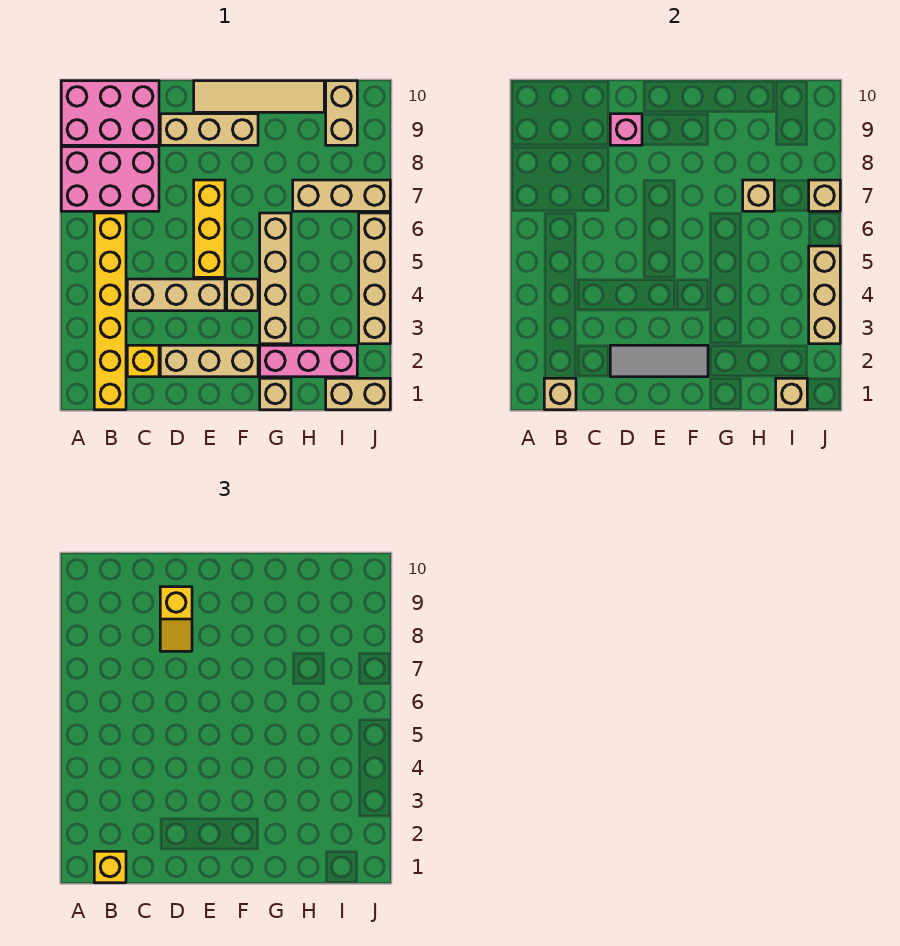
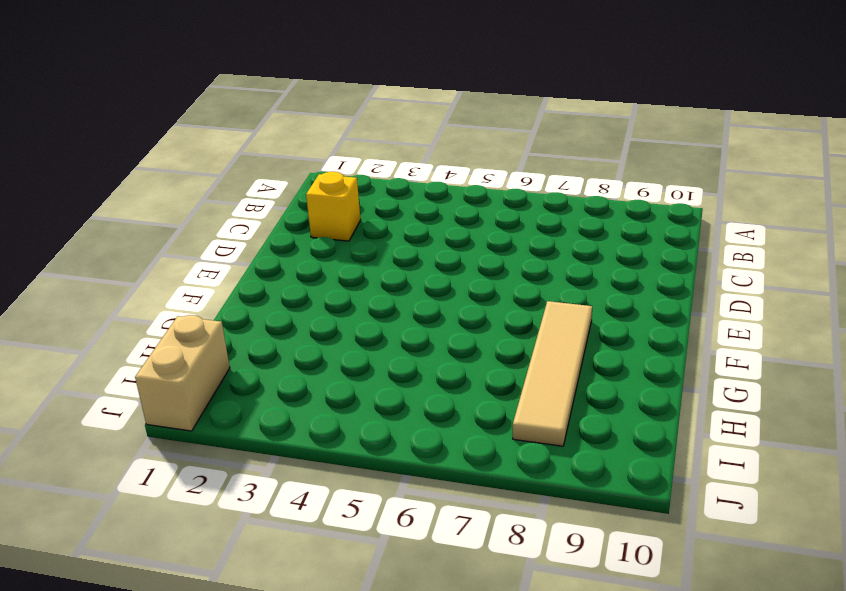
tan 1x4 tile [513,301,592,446] -> tan 1x4 tile moved to [194,81,324,112]
none -> pink 2x3 brick [61,147,159,211]
none -> pink 2x3 brick [61,81,159,145]
none -> yellow 1x6 brick [94,213,126,410]

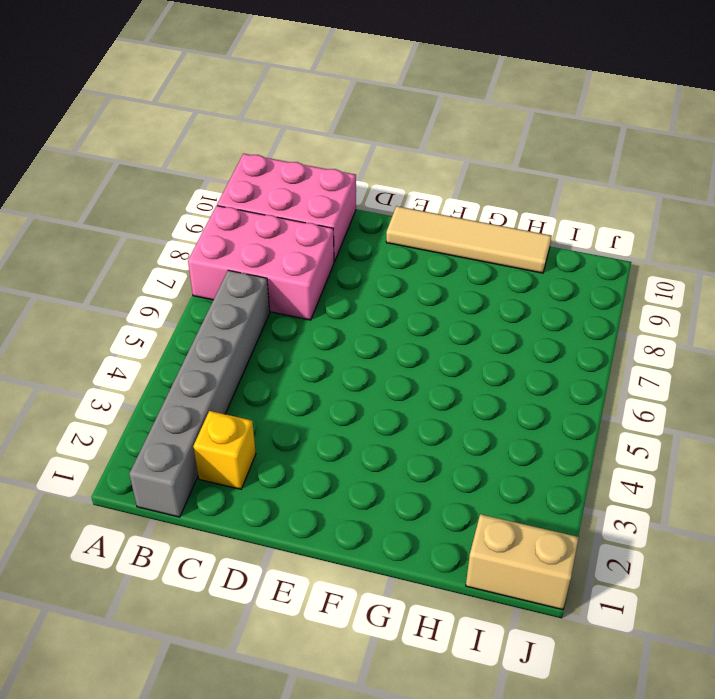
grey 1x6 brick [129,270,270,517] -> yellow 1x6 brick [94,213,126,410]
none -> tan 1x3 brick [127,279,225,311]
none -> tan 1x3 brick [160,345,258,377]
none -> tan 1x3 brick [160,114,258,145]

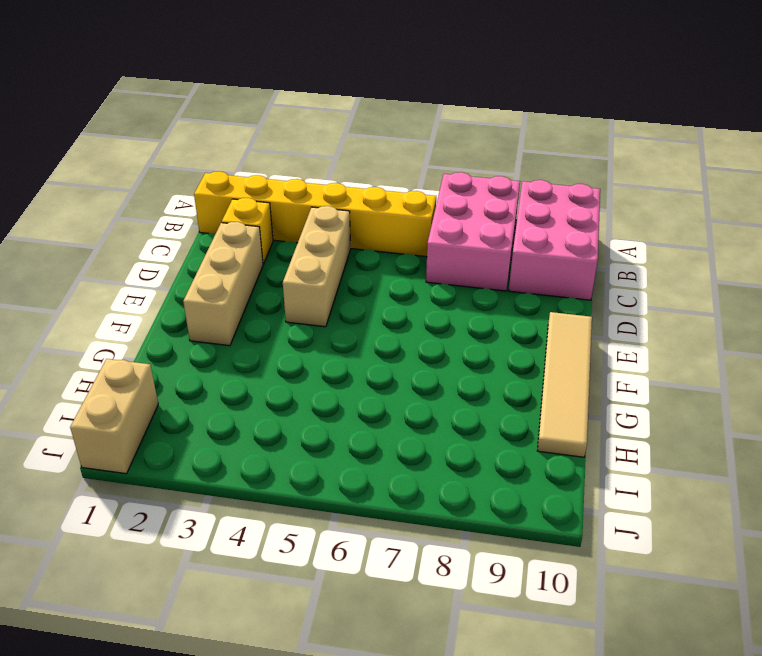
none -> tan 1x3 brick [160,114,258,145]
none -> yellow 1x3 brick [194,180,225,277]
none -> tan 1x1 brick [227,279,258,311]

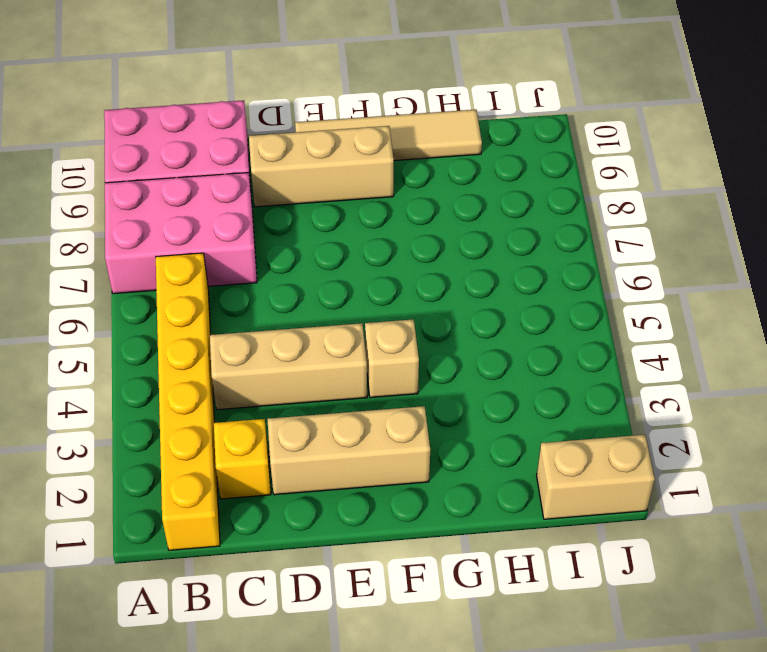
none -> yellow 1x3 brick [194,180,225,277]
none -> tan 1x1 brick [260,378,291,410]
none -> pink 1x3 brick [260,345,357,377]

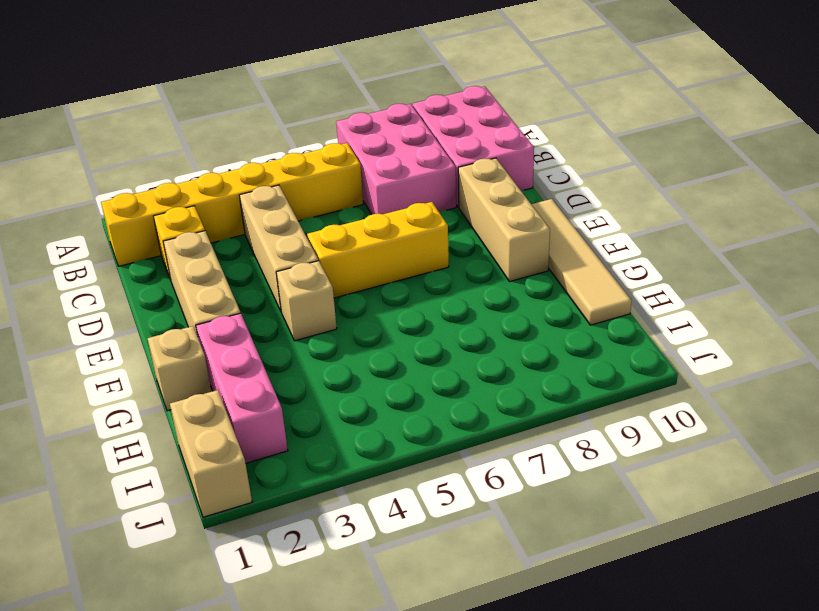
none -> tan 1x4 brick [260,213,291,344]
none -> tan 1x3 brick [293,180,390,211]
none -> tan 1x2 brick [326,81,357,145]

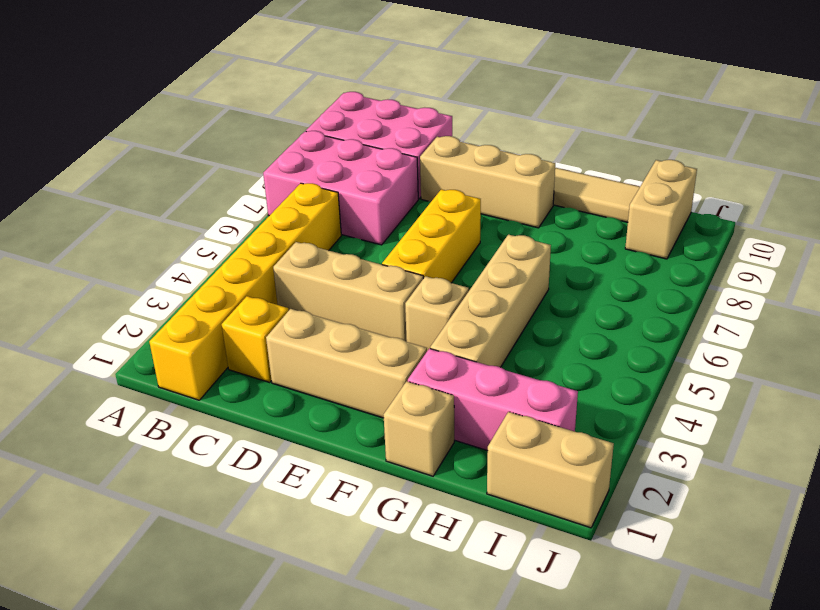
none -> tan 1x3 brick [293,180,390,211]
none -> tan 1x4 brick [359,213,390,344]
none -> tan 1x1 brick [544,378,576,410]

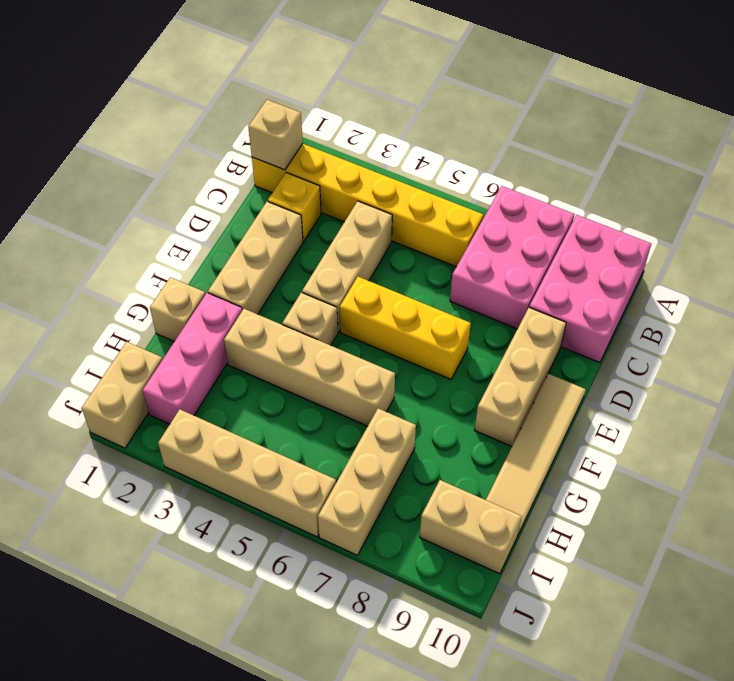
none -> grey 1x3 tile [610,345,708,377]
none -> pink 1x1 brick [610,114,642,145]
none -> tan 1x1 brick [743,180,774,211]

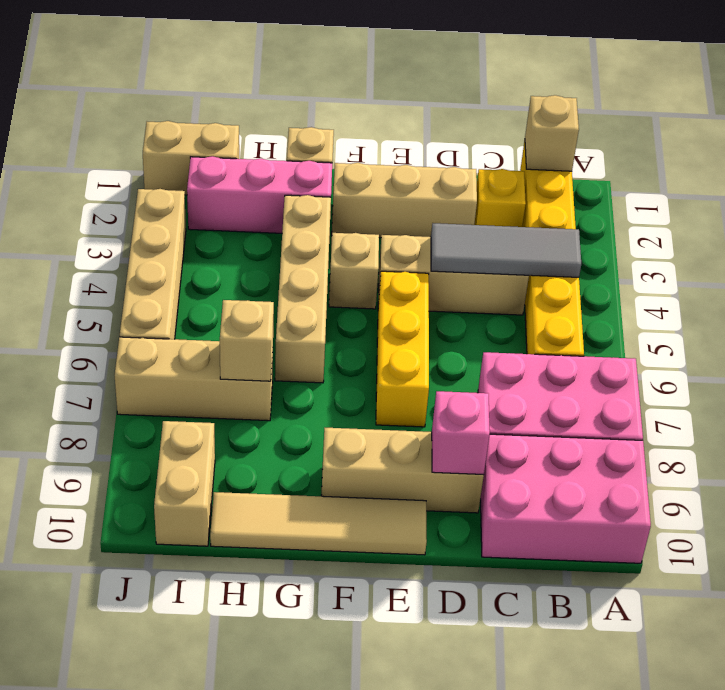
grey 1x3 tile [431,223,581,277] -> grey 1x3 tile moved to [610,345,708,377]
none -> tan 1x1 brick [776,378,807,410]
none -> tan 1x3 brick [809,246,840,344]
none -> tan 1x1 brick [809,180,840,211]

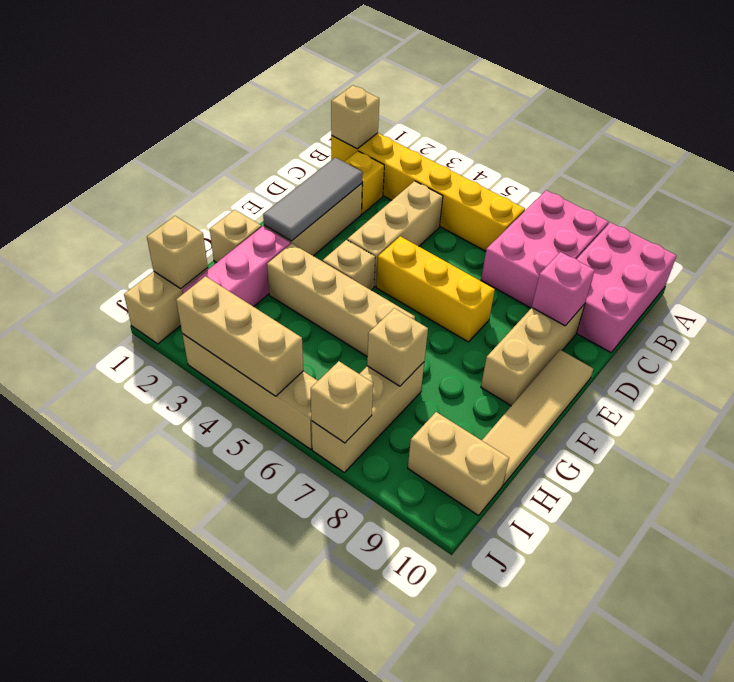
none -> yellow 1x1 brick [94,851,126,883]
none -> yellow 1x2 slope [160,587,192,651]

